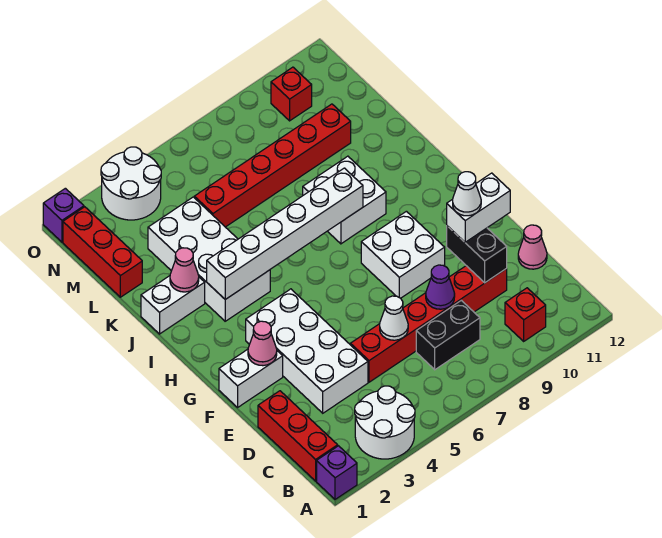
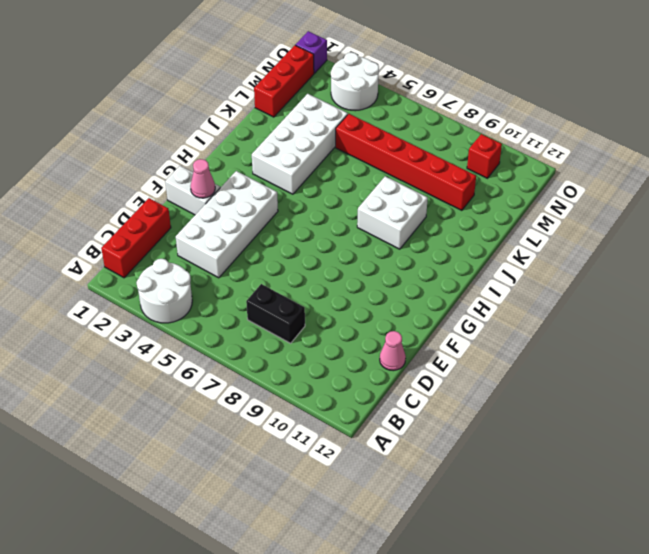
none -> purple 1x1 brick [317,446,357,499]
none -> red 1x1 brick [505,288,546,341]
none -> red 1x6 brick [350,266,507,382]

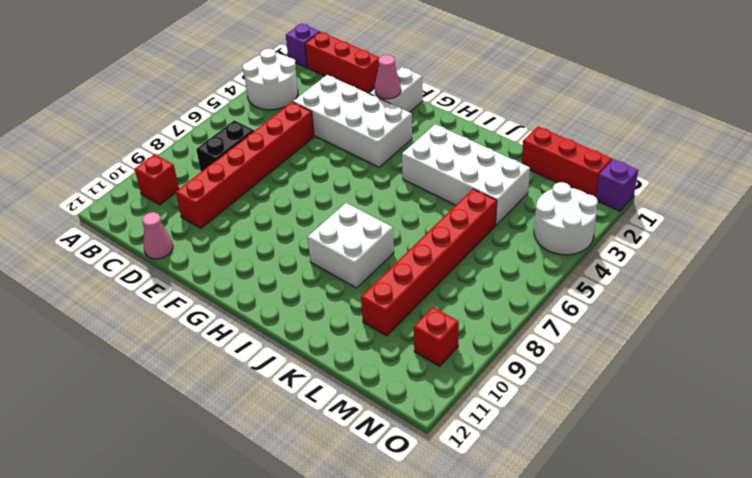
none -> white 2x2 brick [361,211,445,298]
none -> white 1x2 brick [141,276,205,334]
none -> white 1x1 cone [380,296,408,340]

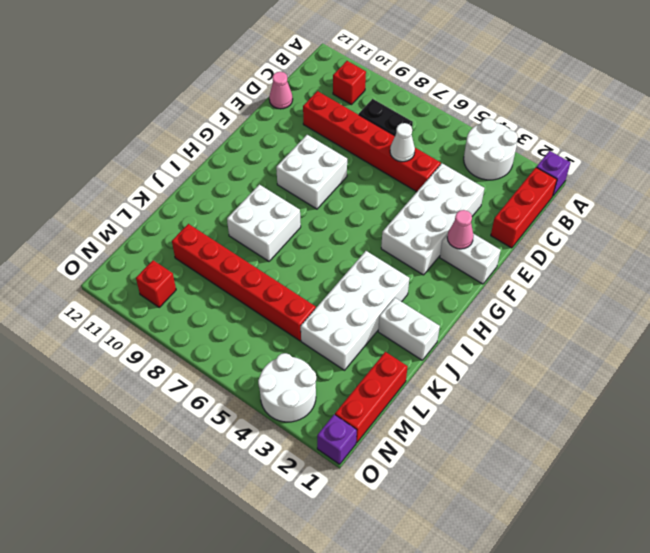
none -> purple 1x1 cone [426,265,455,309]
none -> black 1x2 brick [447,226,507,283]
none -> white 1x6 brick [207,168,363,299]

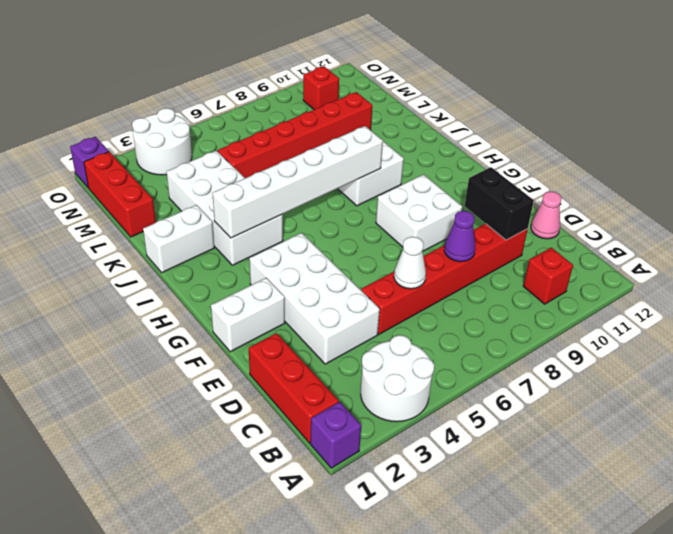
none -> black 1x2 brick [416,300,480,370]
none -> pink 1x1 cone [248,321,277,366]
none -> pink 1x1 cone [170,248,199,292]

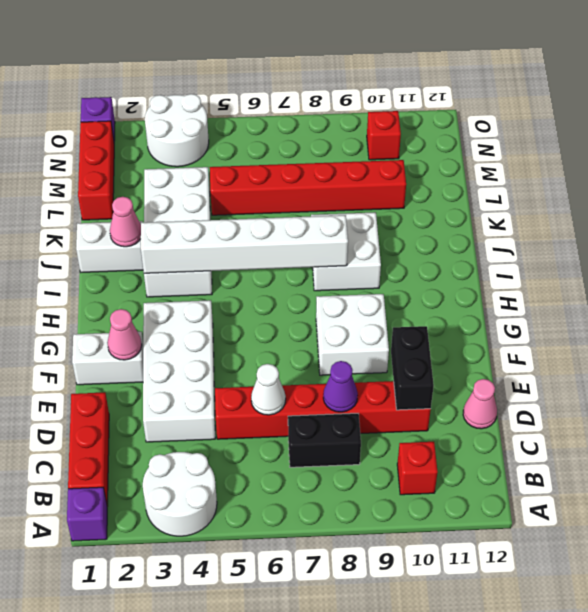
none -> white 1x2 brick [447,173,510,242]
none -> white 1x1 cone [453,172,481,216]

